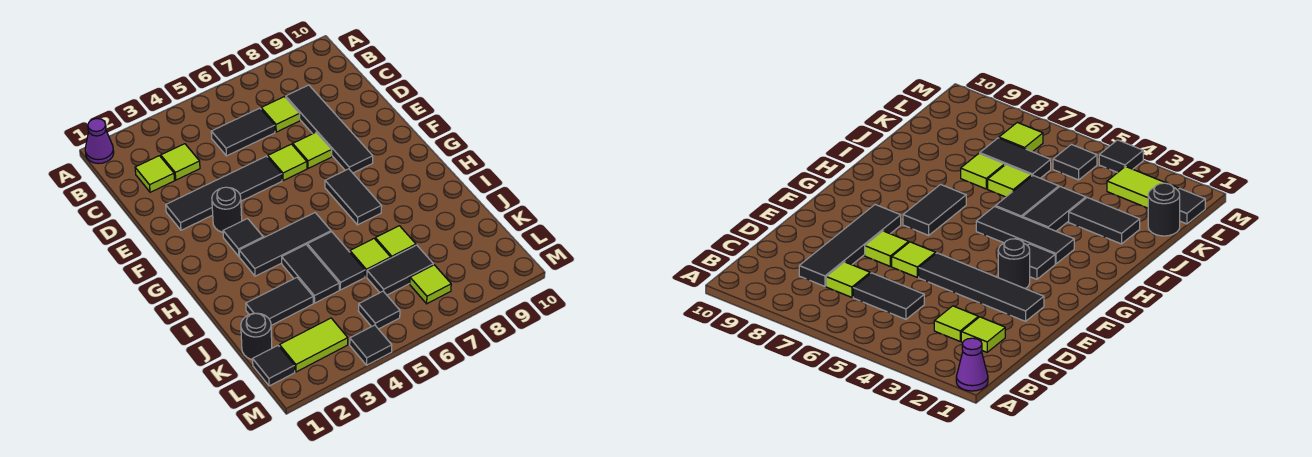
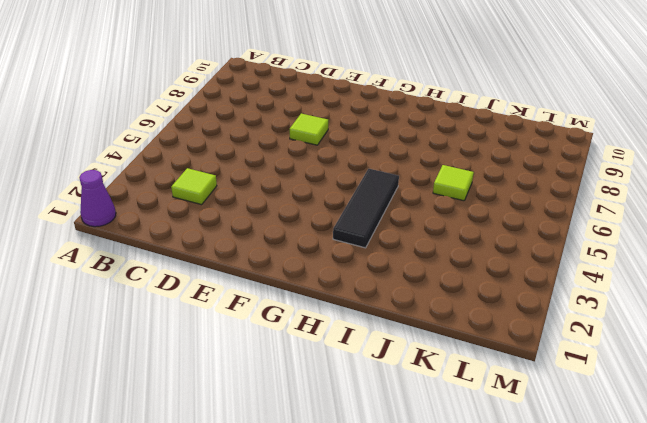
none -> lime 1x1 tile [135,156,175,192]
none -> black 1x2 tile [211,108,275,156]
none -> lime 1x1 tile [261,97,300,132]

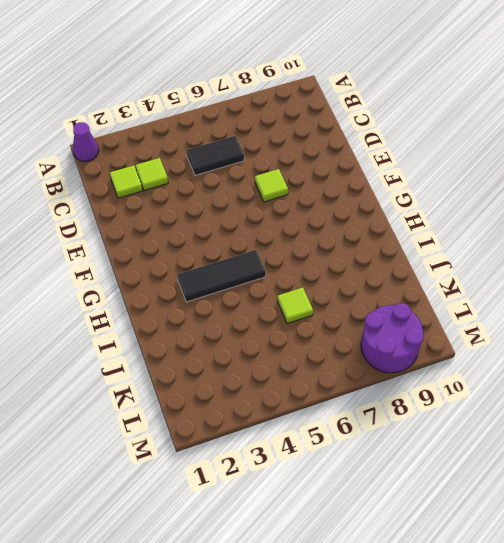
purple 2x2 round brick [361,303,423,373] -> none
none -> lime 1x1 tile [261,97,300,132]
none -> black 1x4 tile [286,85,373,173]
none -> black 1x4 tile [166,156,282,230]

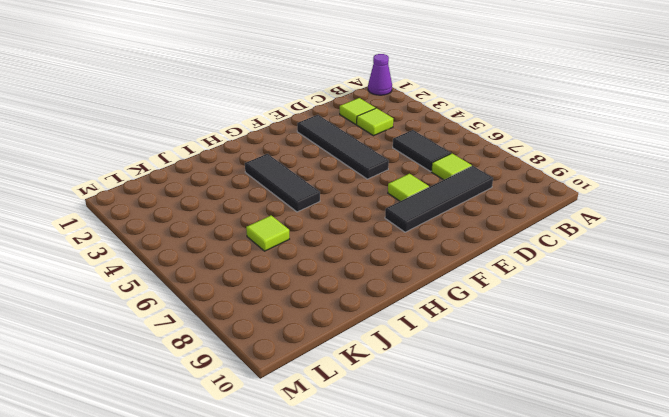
none -> lime 1x1 tile [268,144,307,181]
none -> black 1x1 round brick [212,187,242,232]
none -> black 1x1 tile [223,219,263,256]

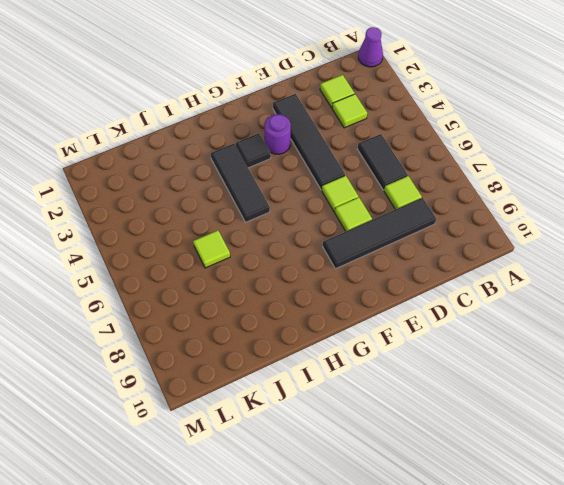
purple 1x1 round brick [264,114,291,154] -> black 1x1 round brick [212,187,242,232]
none -> black 1x2 tile [325,169,382,225]
none -> black 1x2 tile [282,245,339,303]
none -> black 1x2 tile [308,232,365,290]

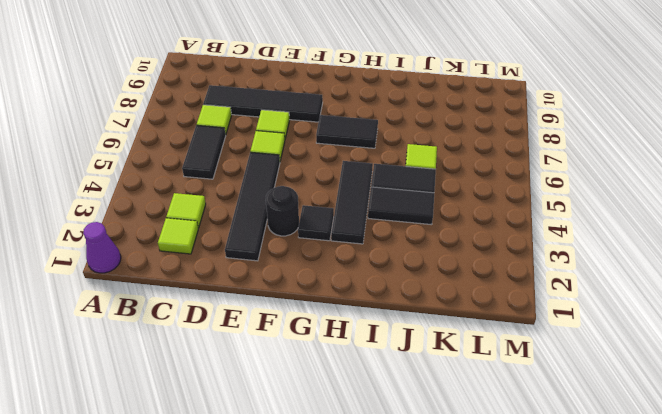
none -> black 1x2 tile [246,278,313,325]
none -> lime 1x1 tile [375,226,416,258]
none -> black 1x1 round brick [241,313,272,360]

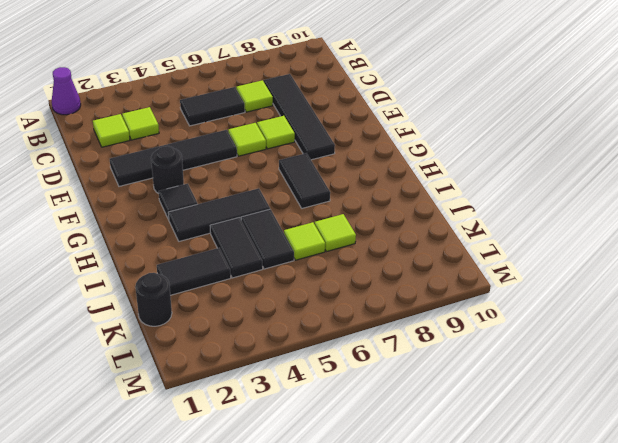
none -> black 1x2 tile [367,245,433,295]
none -> black 1x1 tile [253,346,295,386]
none -> lime 1x2 tile [280,318,348,372]

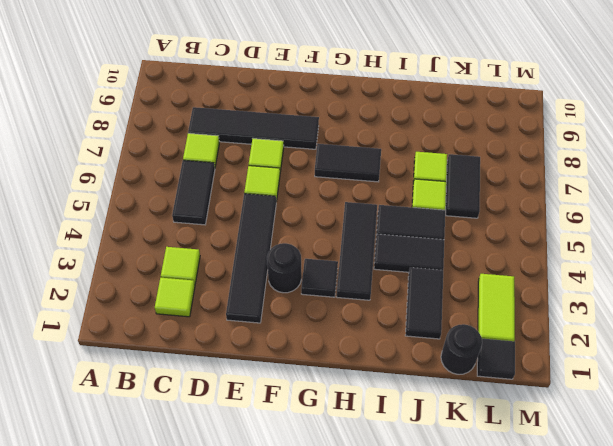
none -> purple 1x1 cone [85,119,114,164]
none -> black 1x1 tile [358,291,400,329]
none -> lime 1x1 tile [410,265,451,304]

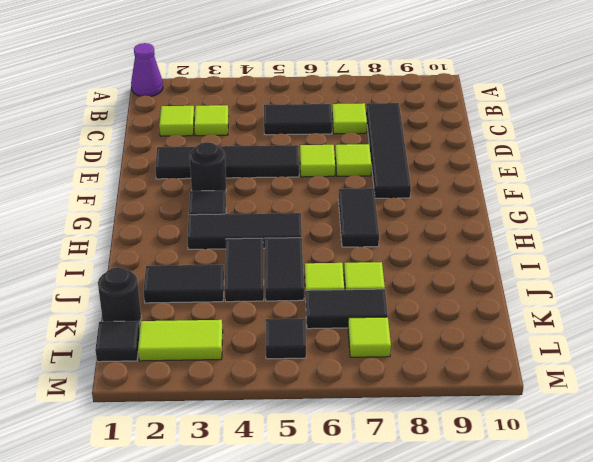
none -> black 1x1 tile [350,325,392,365]

